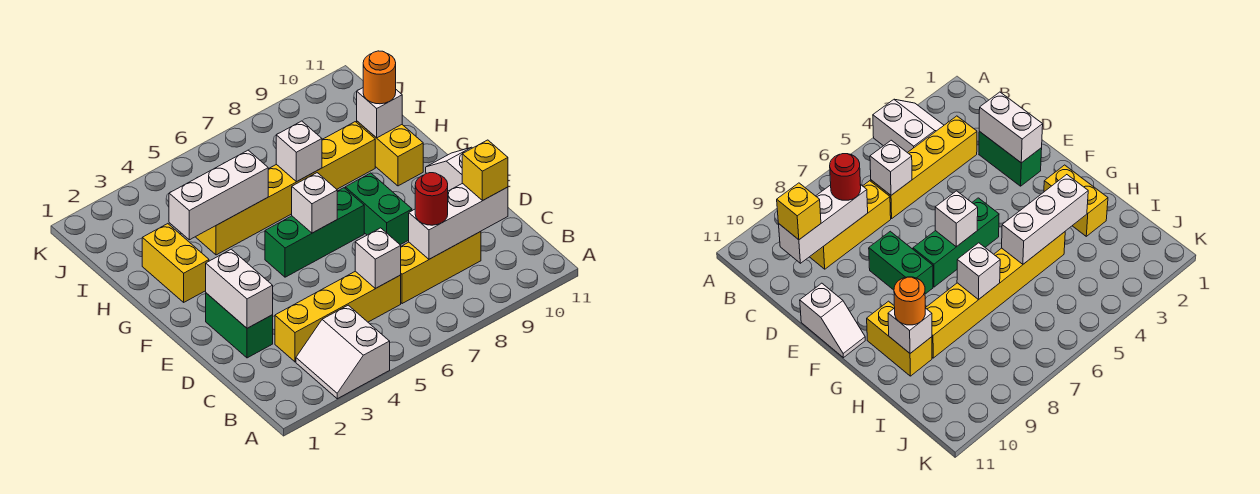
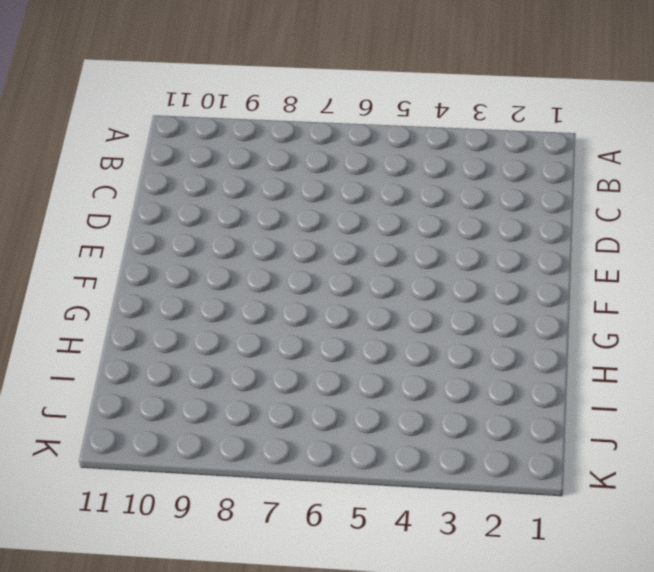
none -> white 2x2 slope [296,305,390,399]
none -> yellow 1x4 brick [275,271,401,362]
none -> yellow 1x3 brick [401,232,481,304]

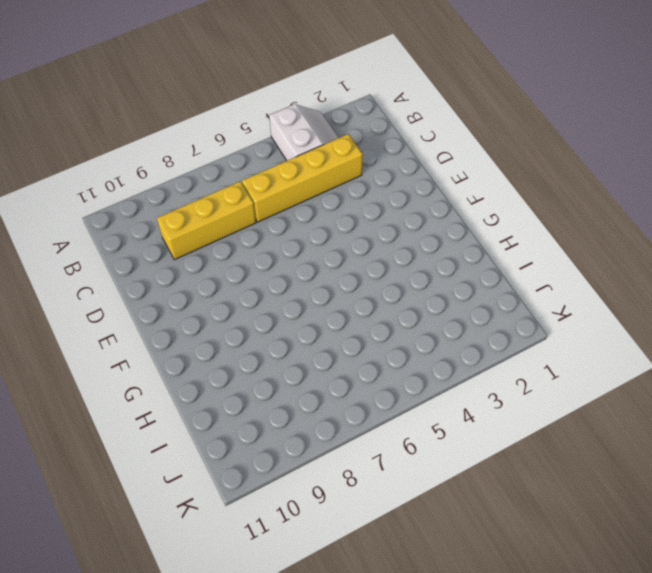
none -> green 1x2 brick [206,293,273,358]
none -> green 1x2 brick [345,173,412,245]
none -> white 1x2 slope [426,147,472,191]

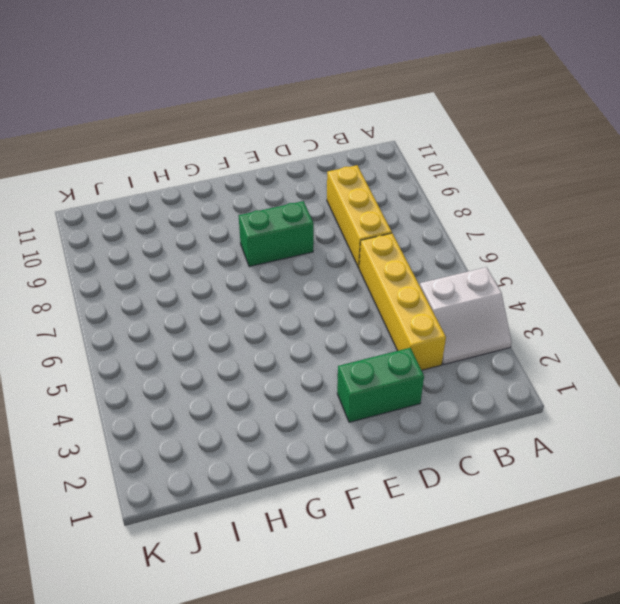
none -> white 1x2 slope [426,147,472,191]
none -> green 1x3 brick [265,188,364,277]
none -> yellow 1x2 brick [142,224,209,302]

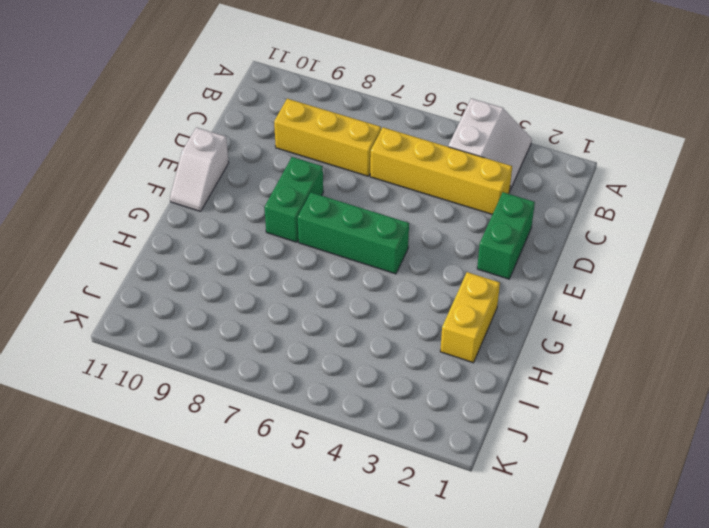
none -> yellow 1x2 brick [357,121,423,186]
none -> yellow 1x6 brick [196,122,375,255]
none -> white 1x1 brick [355,228,401,289]

